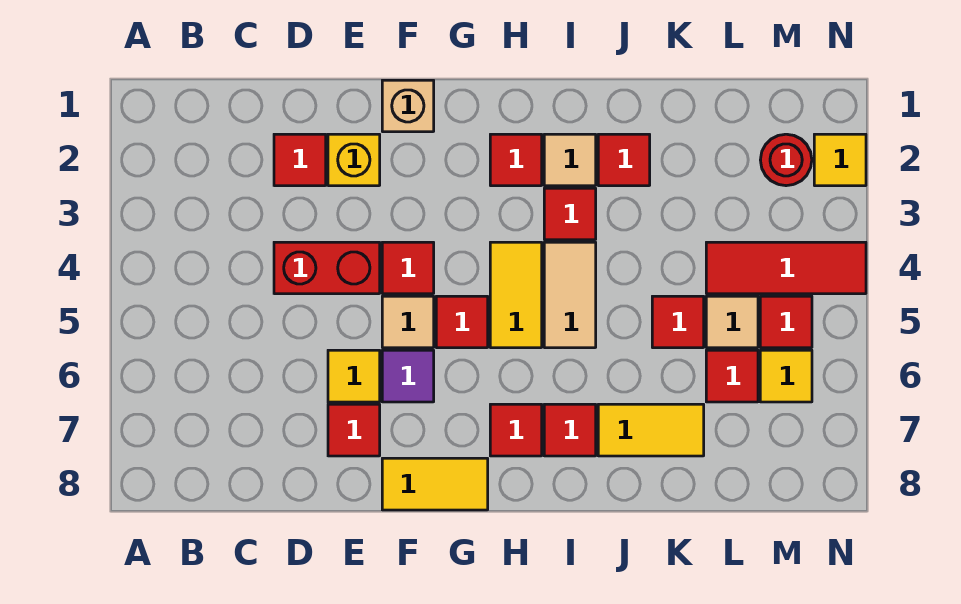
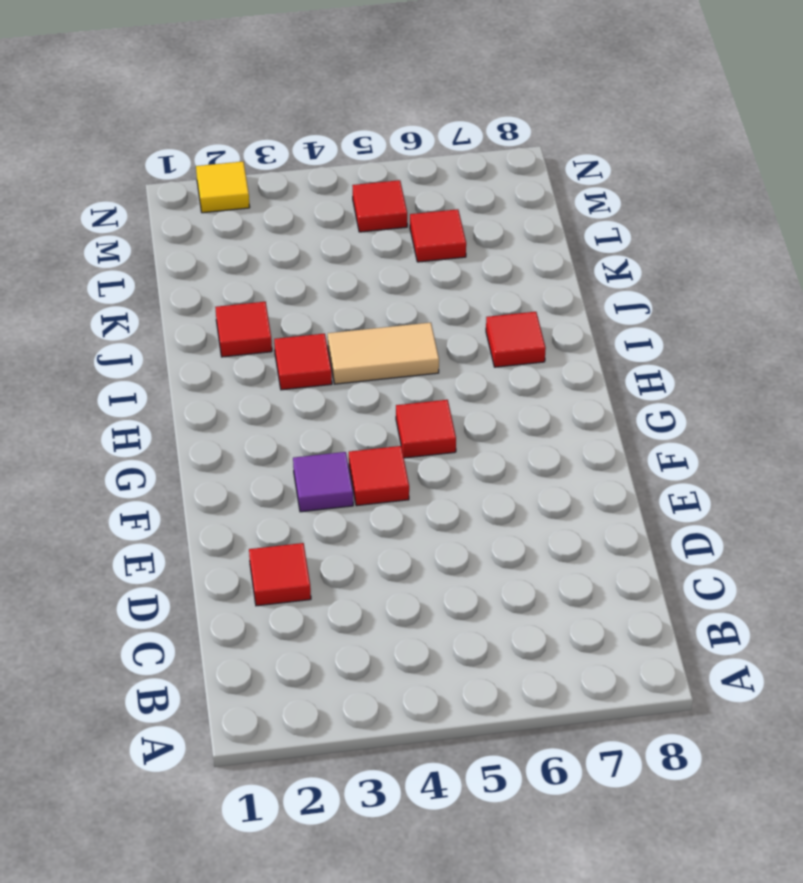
purple 1x1 tile [293,452,353,512] -> purple 1x1 tile moved to [382,350,434,402]
none -> red 1x2 brick [274,242,380,294]
none -> yellow 1x1 brick [328,134,380,186]
none -> yellow 1x1 tile [328,350,380,402]

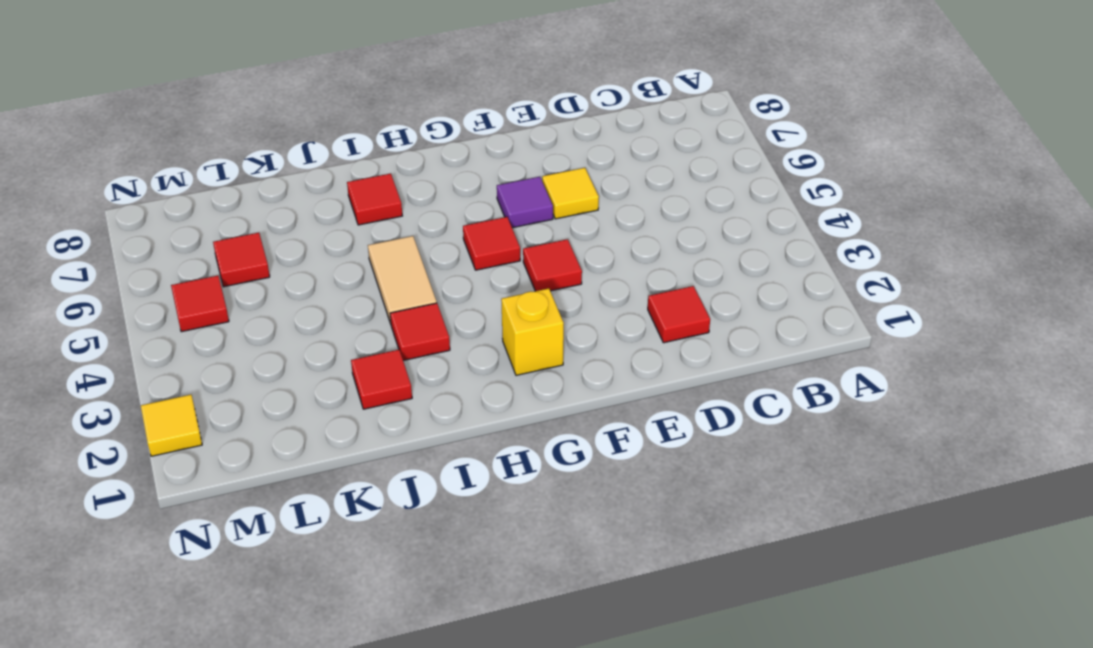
yellow 1x1 brick [501,288,564,375] -> yellow 1x1 brick moved to [328,134,380,186]
none -> red 1x2 brick [274,242,380,294]
none -> red 1x1 tile [328,404,380,456]
none -> tan 1x1 brick [382,80,434,132]

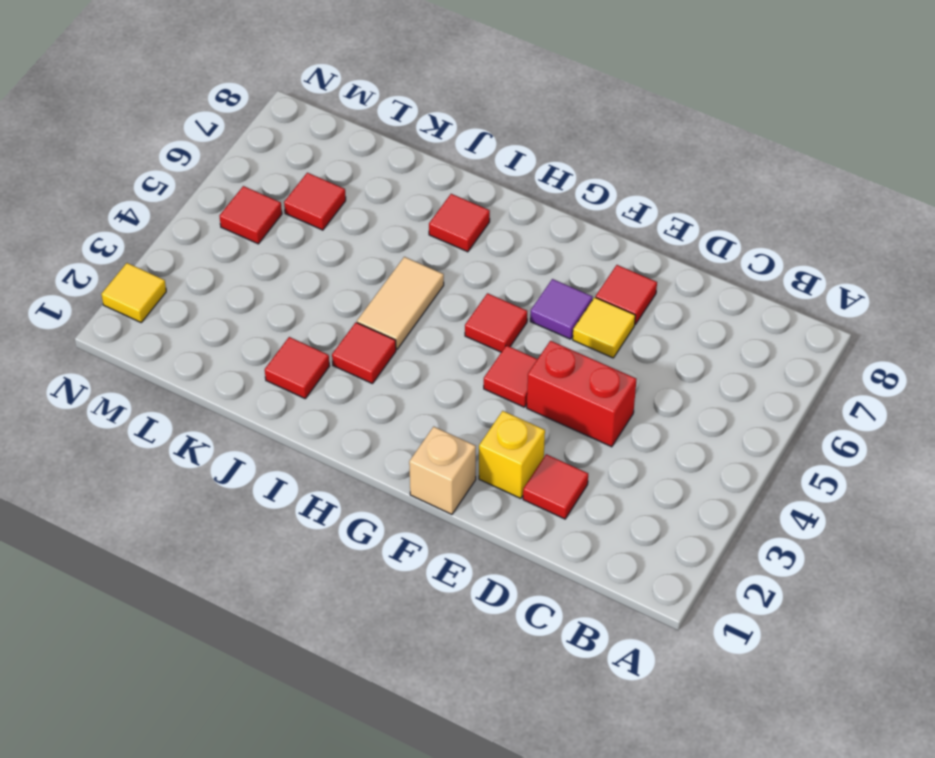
none -> tan 1x1 tile [382,296,434,348]
none -> yellow 1x2 tile [382,458,488,510]
none -> red 1x1 tile [490,134,542,186]

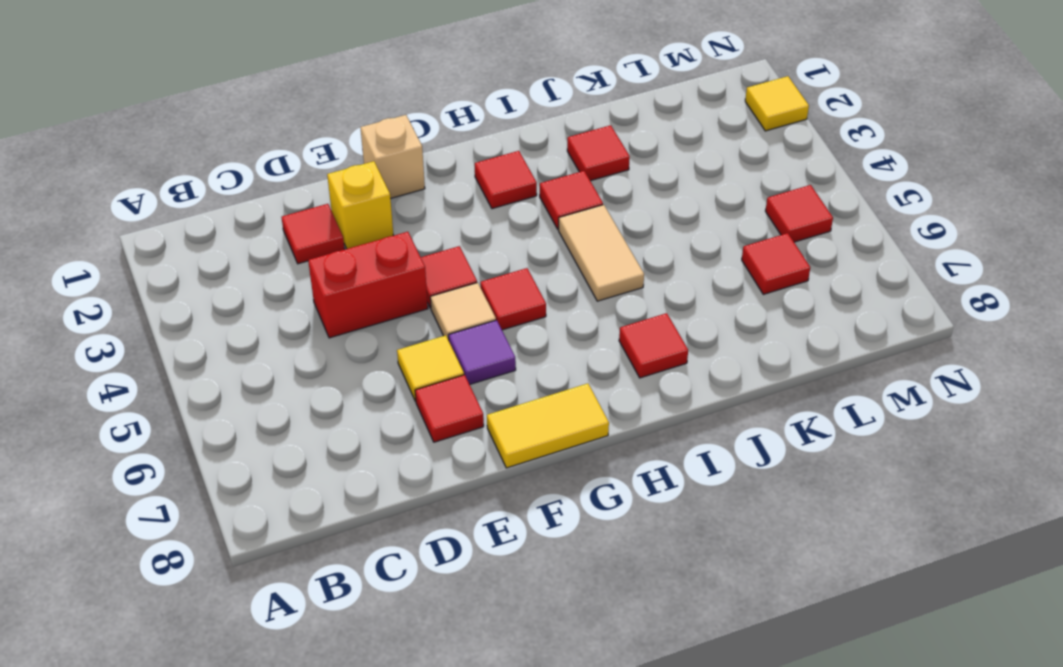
none -> yellow 1x2 tile [490,242,542,348]
none -> red 1x1 tile [490,404,542,456]
none -> tan 1x1 tile [544,134,596,186]

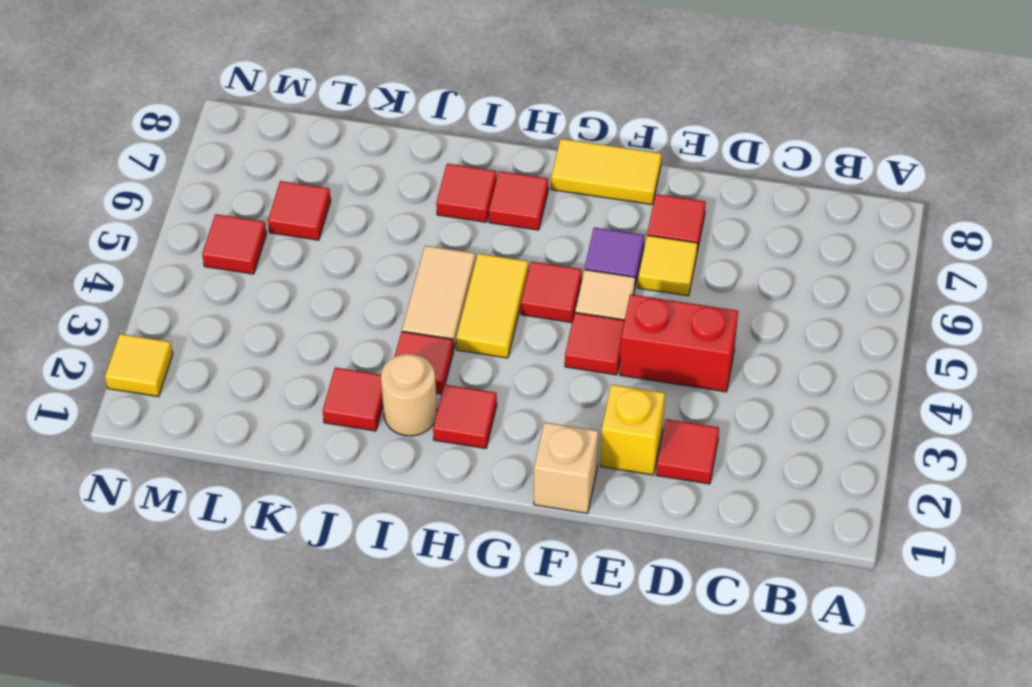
tan 1x1 round brick [381,354,437,436] -> tan 1x1 tile [544,134,596,186]
none -> yellow 1x2 tile [598,404,704,456]
none -> red 1x1 tile [652,296,704,348]
none -> red 1x3 tile [706,242,866,294]

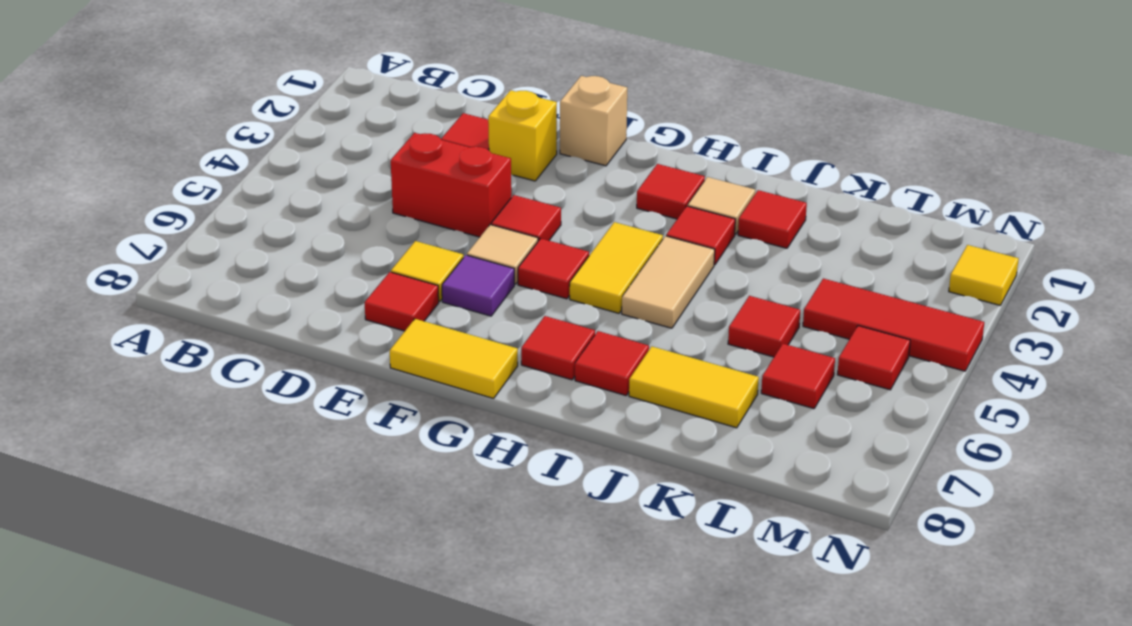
none -> tan 1x1 tile [706,296,758,348]
none -> red 1x1 round brick [761,134,812,186]
none -> yellow 1x1 tile [760,350,812,402]

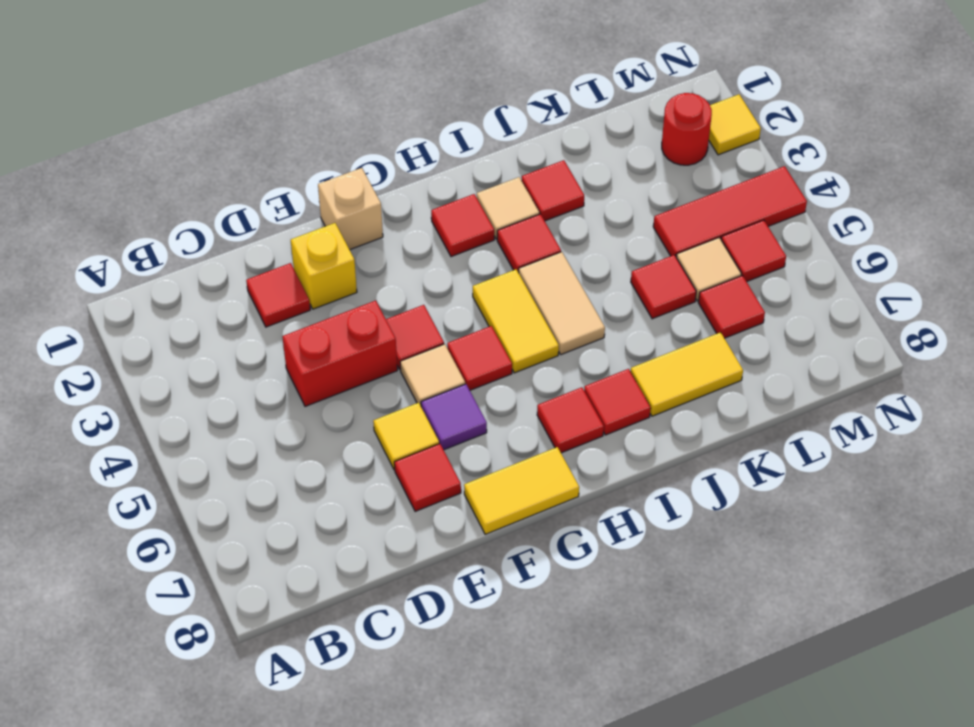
none -> yellow 1x1 tile [760,350,812,402]

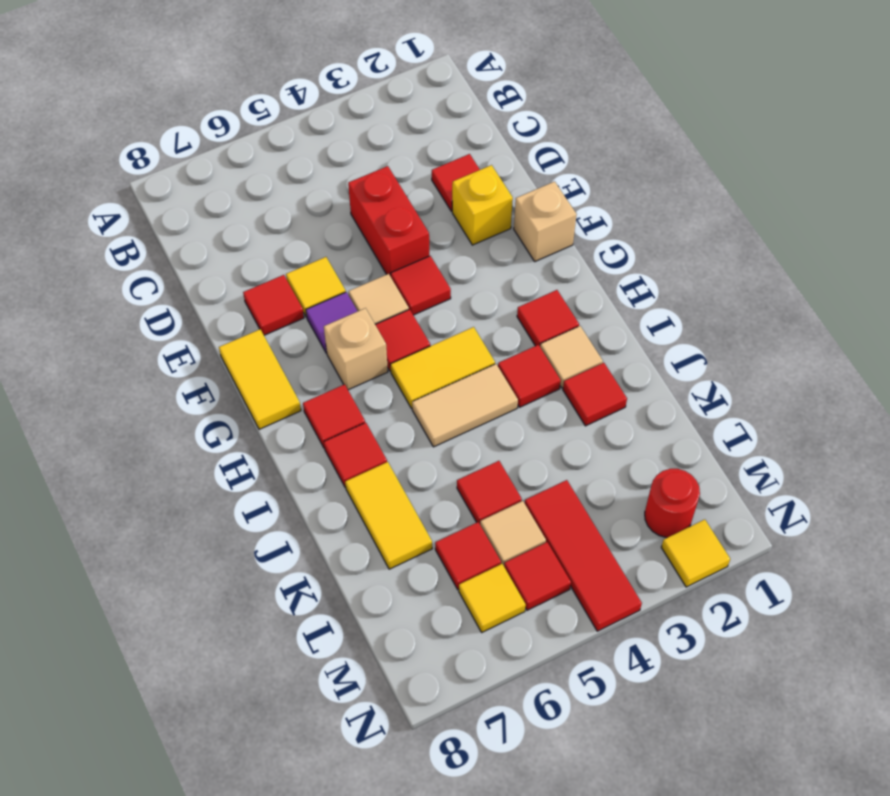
tan 1x1 brick [324,308,388,390] -> none

